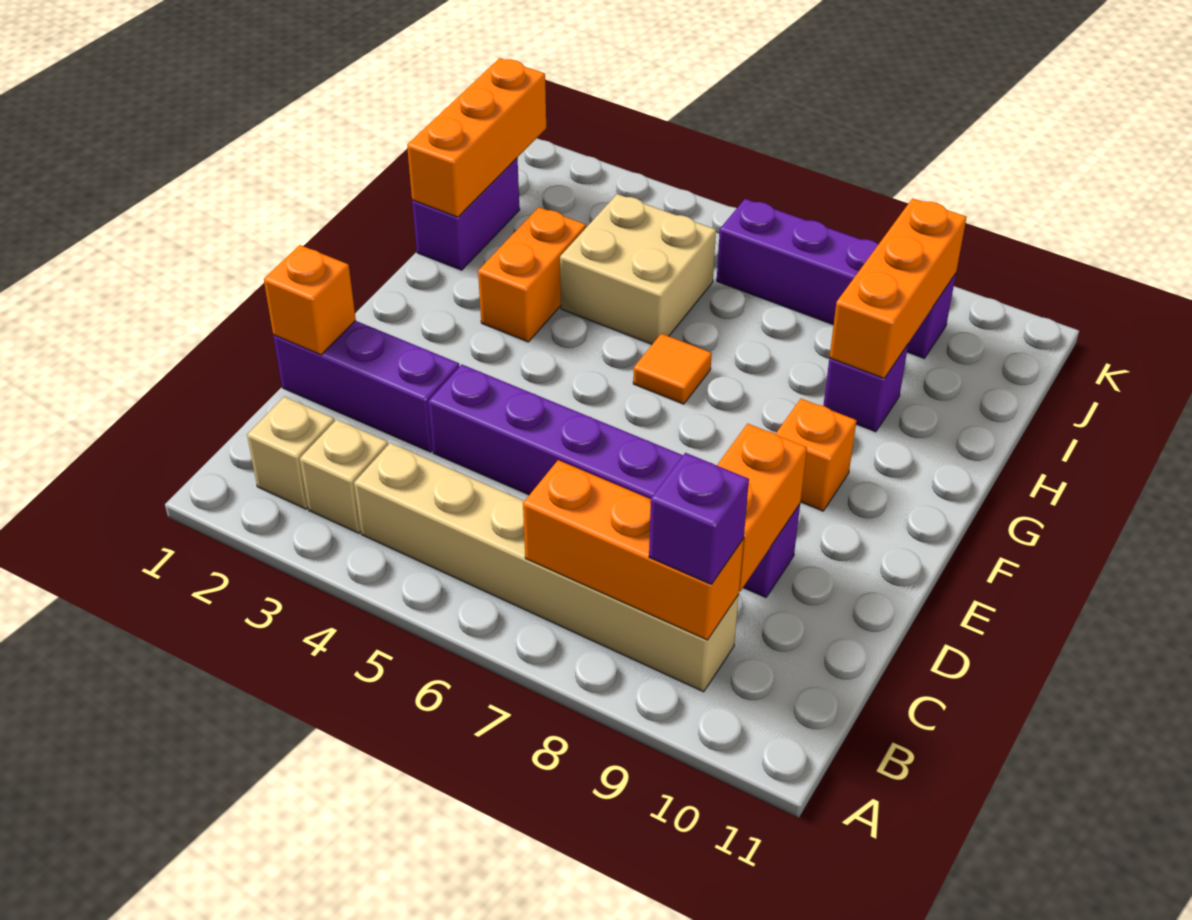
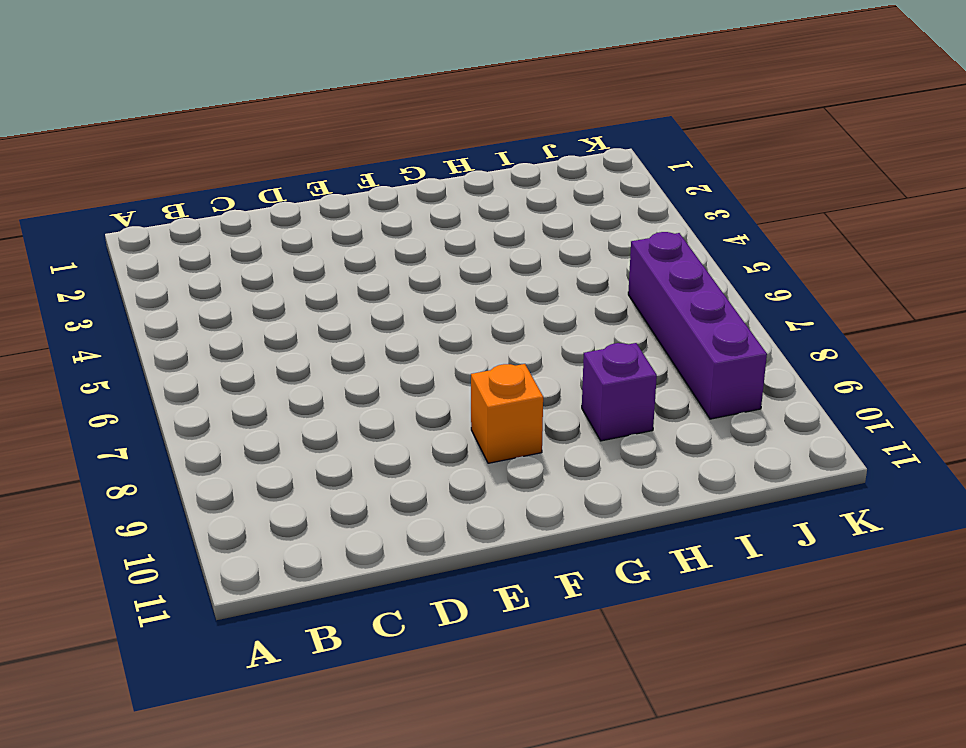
none -> tan 1x1 brick [247,397,335,509]
none -> tan 1x1 brick [300,419,388,533]
none -> tan 1x6 brick [354,443,739,692]

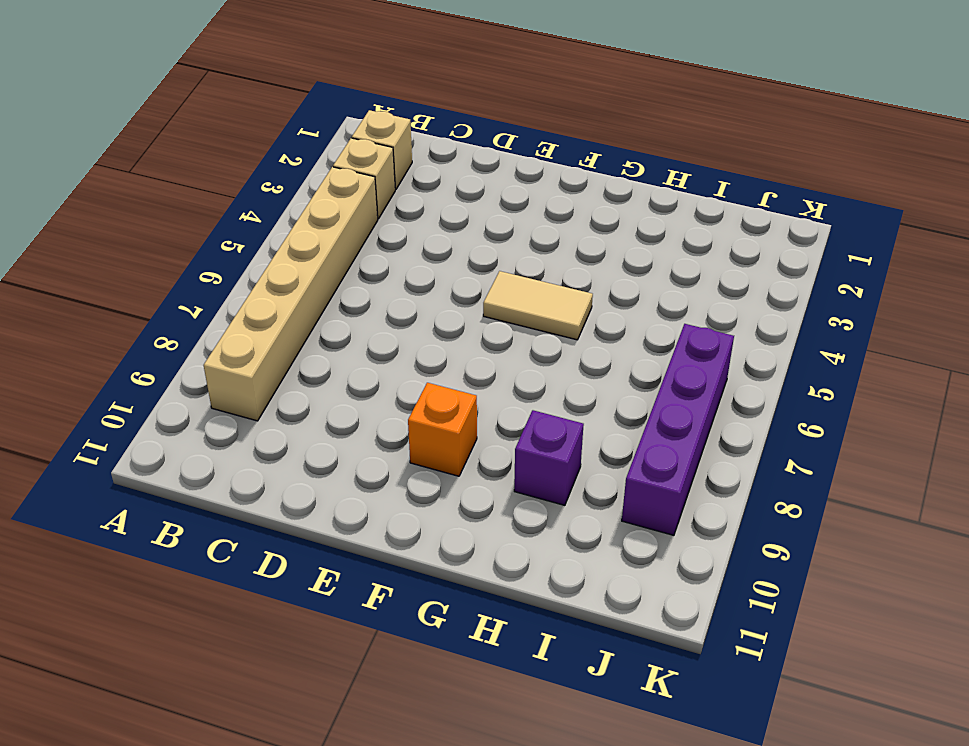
tan 1x2 tile [483,271,593,340] -> none
none -> purple 1x3 brick [274,321,459,452]
none -> purple 1x6 brick [428,364,800,597]
none -> orange 1x2 brick [478,207,586,342]

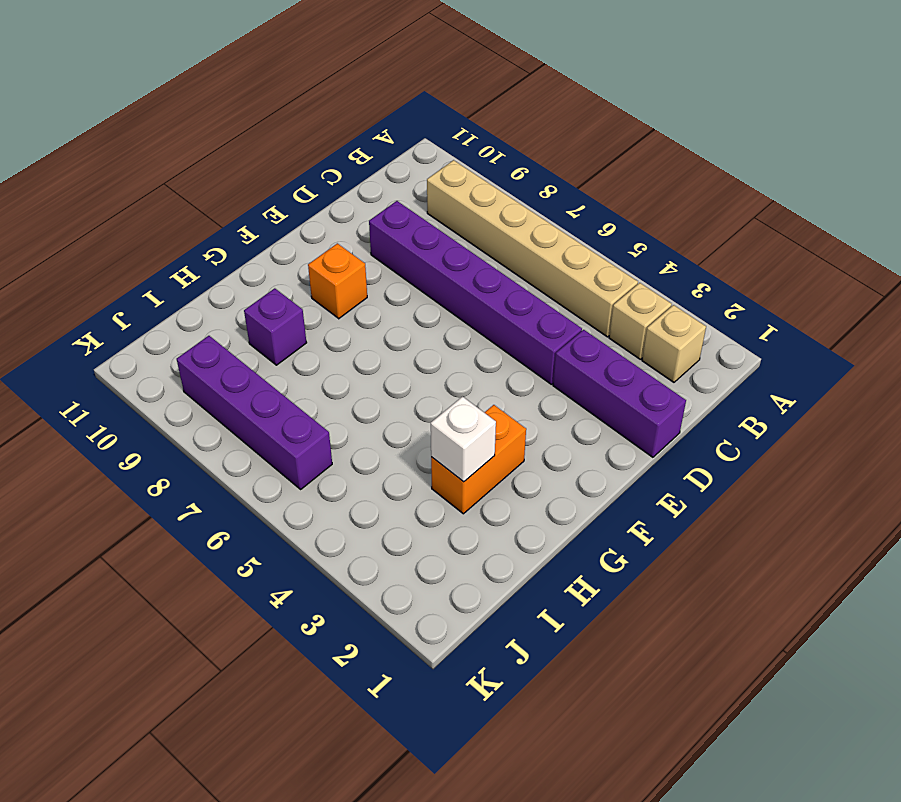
white 1x1 brick [431,397,496,482] -> none
none -> orange 1x1 tile [633,334,712,404]
none -> purple 1x2 brick [412,158,520,270]
none -> tan 2x2 brick [560,194,716,344]

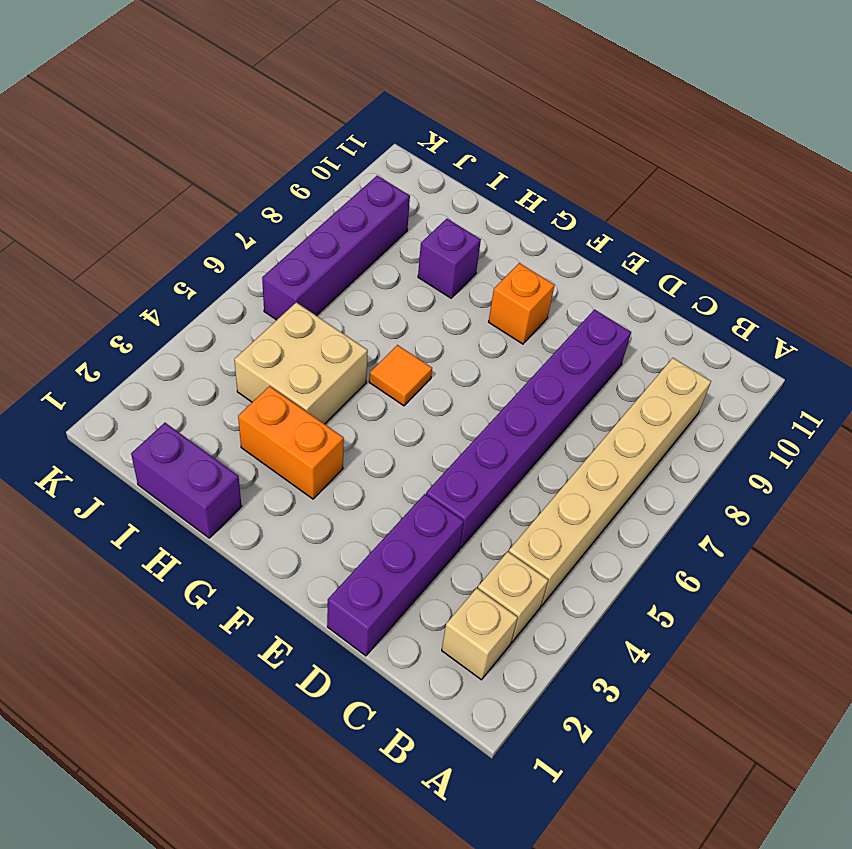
none -> orange 1x3 brick [523,460,744,640]
none -> orange 1x2 brick [717,424,807,591]
none -> orange 1x1 brick [264,245,356,355]

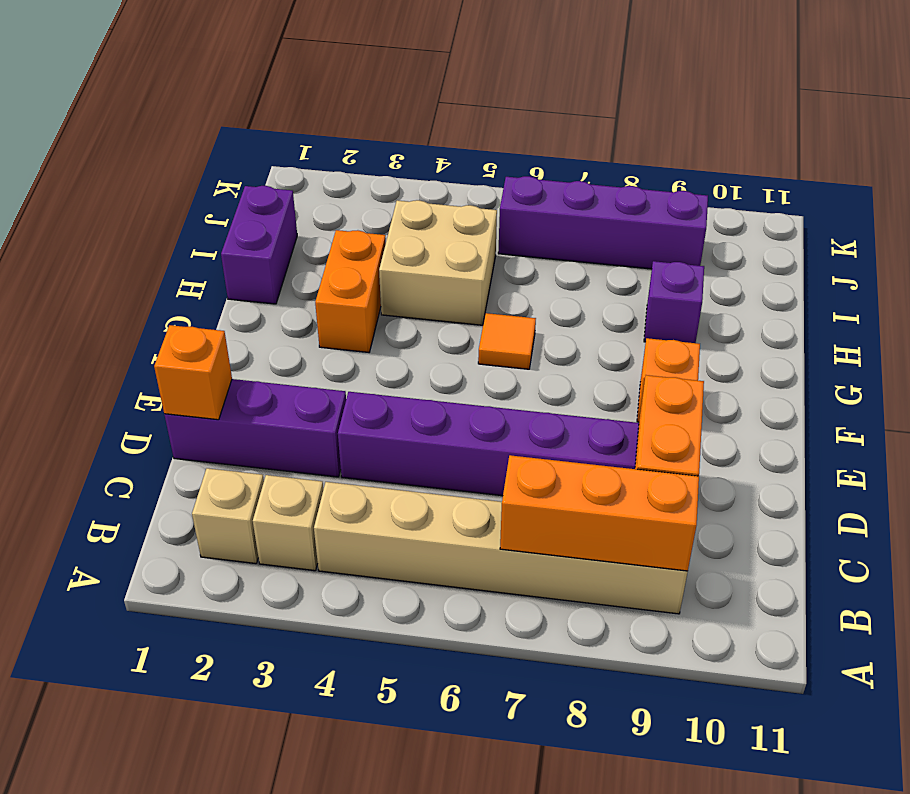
none -> orange 1x3 brick [407,58,546,217]
none -> orange 1x3 brick [829,198,967,378]
none -> purple 1x1 brick [649,453,749,584]

